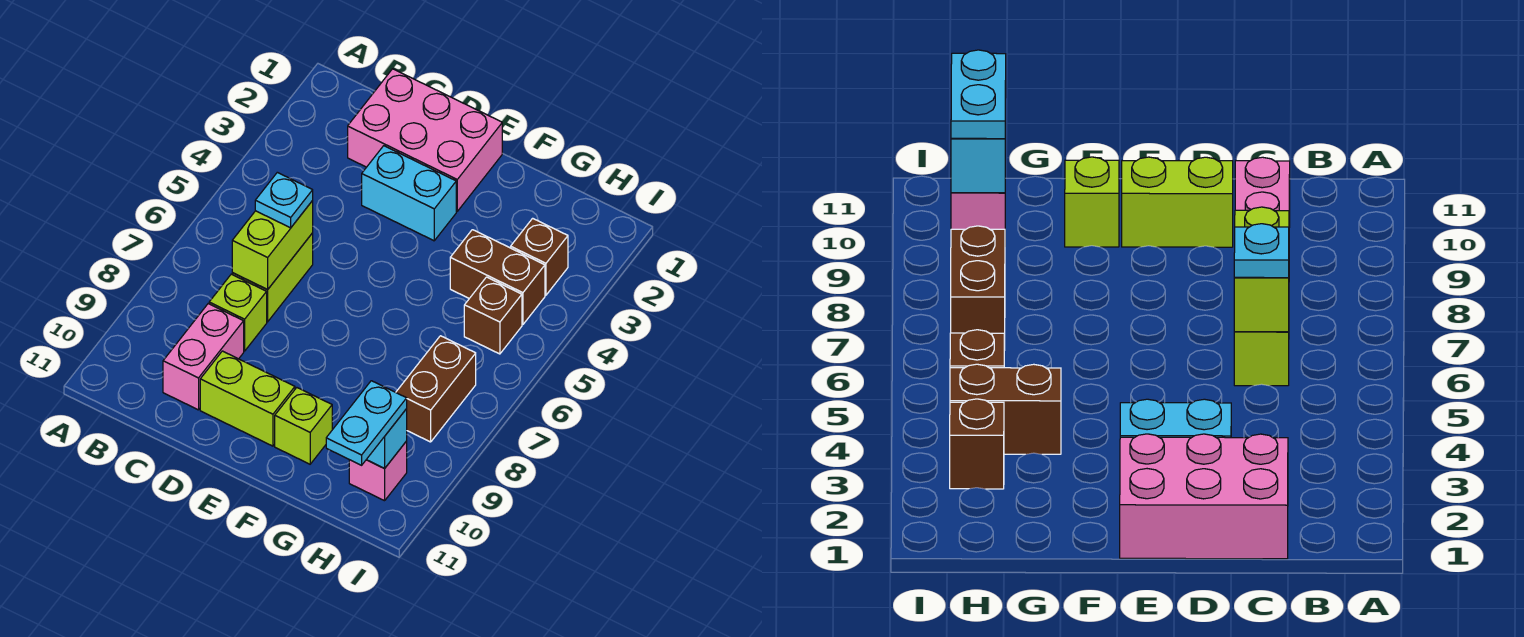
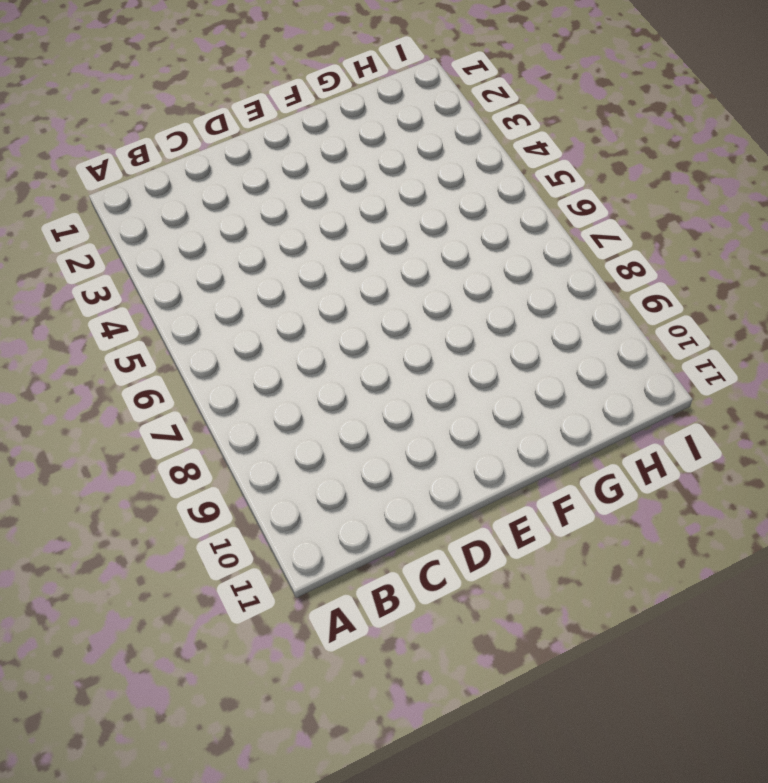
none -> pink 2x3 brick [348,69,502,211]
none -> lime 1x2 brick [232,233,313,322]
none -> lime 1x1 brick [209,274,267,351]

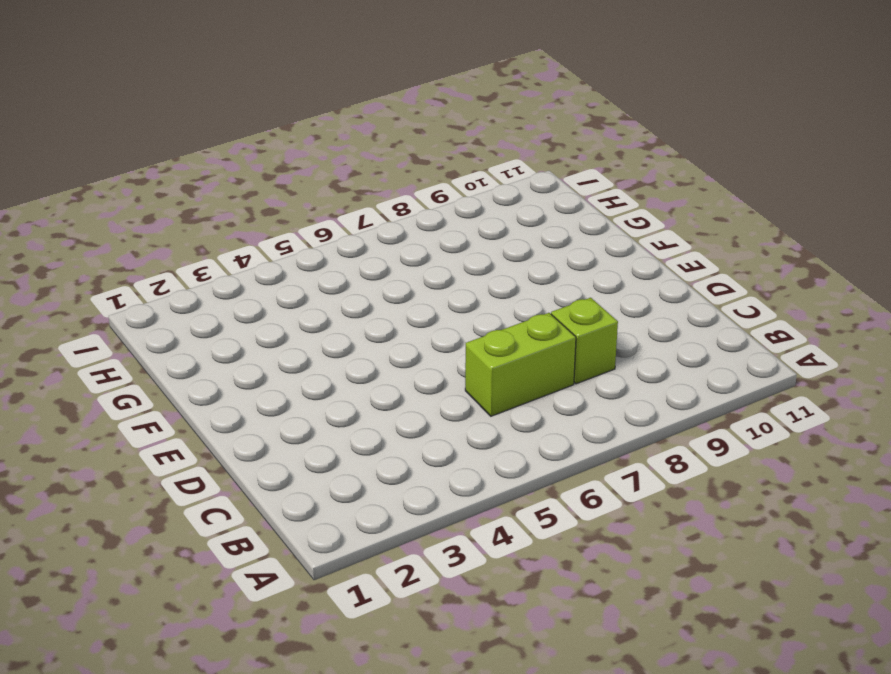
none -> pink 2x3 brick [348,69,502,211]
none -> pink 1x2 brick [163,304,244,410]
none -> cyan 1x2 brick [362,146,456,241]

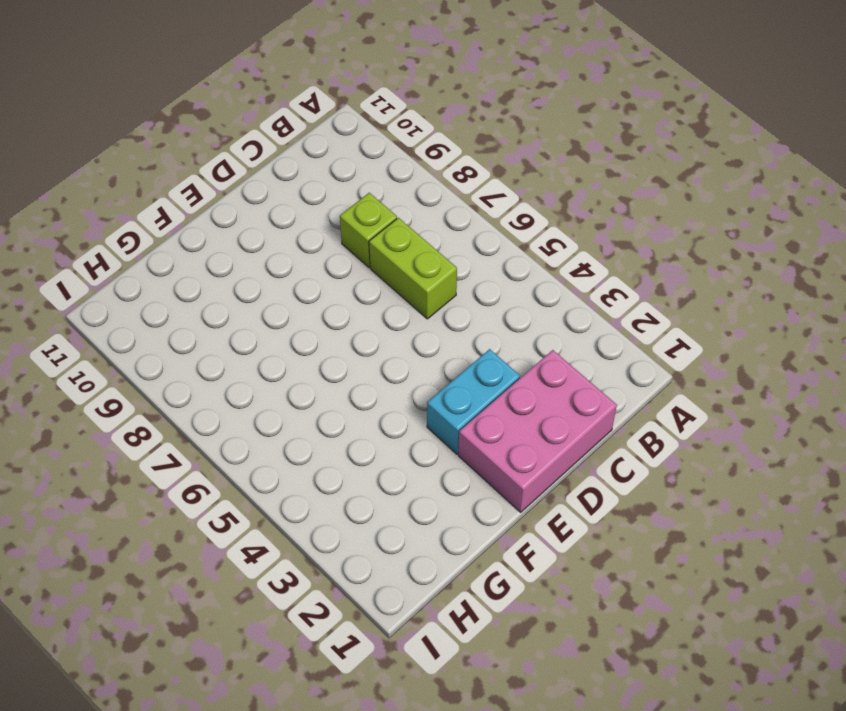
none -> pink 1x2 brick [163,304,244,410]
none -> lime 1x2 brick [200,351,295,446]
none -> lime 1x1 brick [275,388,332,464]

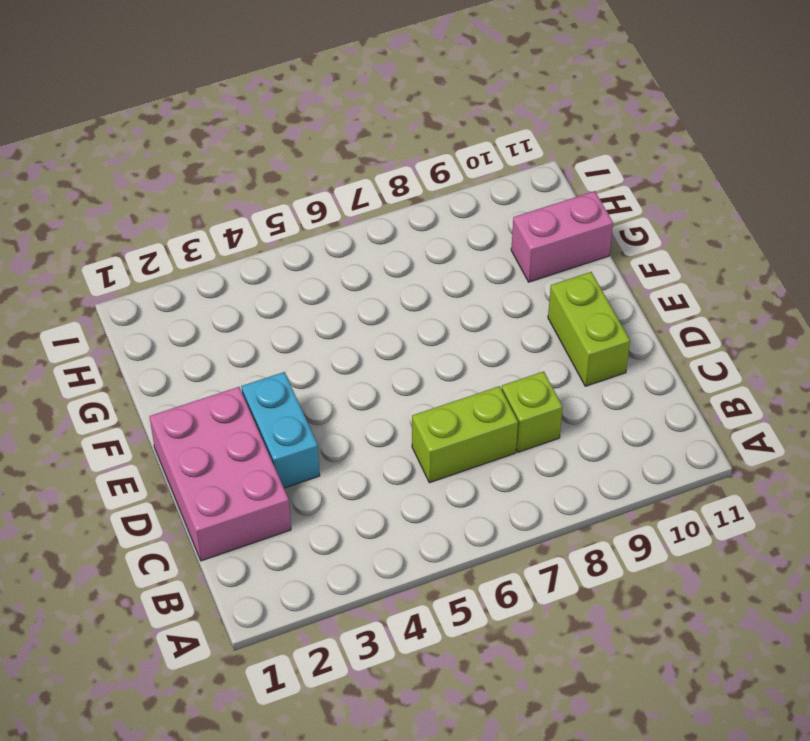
pink 1x2 brick [511,191,613,282] -> pink 1x2 brick moved to [163,304,244,410]
none -> lime 1x1 brick [275,388,332,464]
none -> brown 1x2 brick [450,230,545,325]
none -> brown 1x1 brick [511,218,568,295]

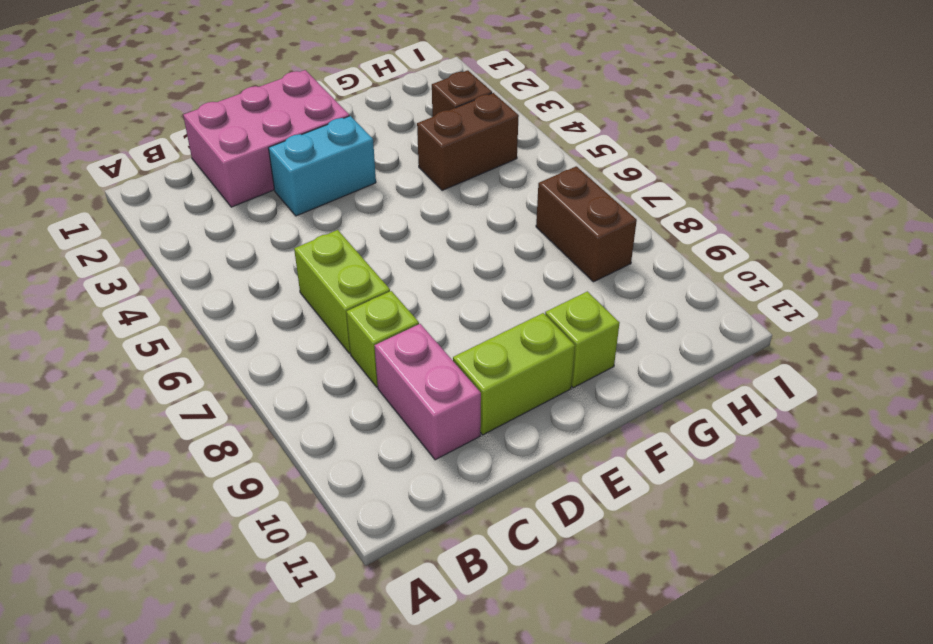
none -> brown 1x1 brick [464,277,522,354]
none -> pink 1x1 brick [349,441,407,501]
none -> lime 1x2 brick [232,201,313,290]

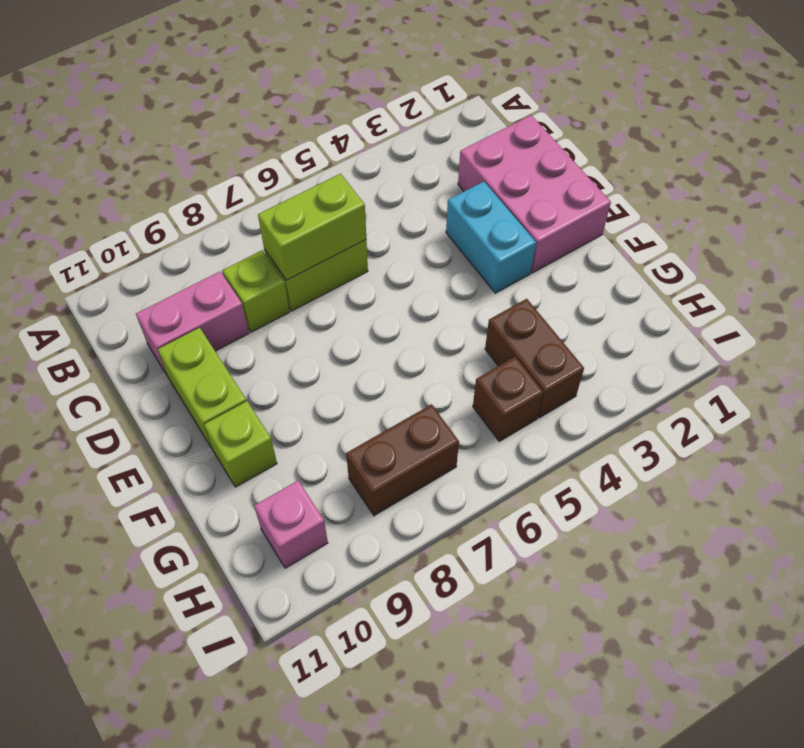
none -> brown 1x1 brick [511,218,568,295]
none -> cyan 1x1 brick [366,409,407,468]
none -> cyan 1x1 plate [255,172,313,228]

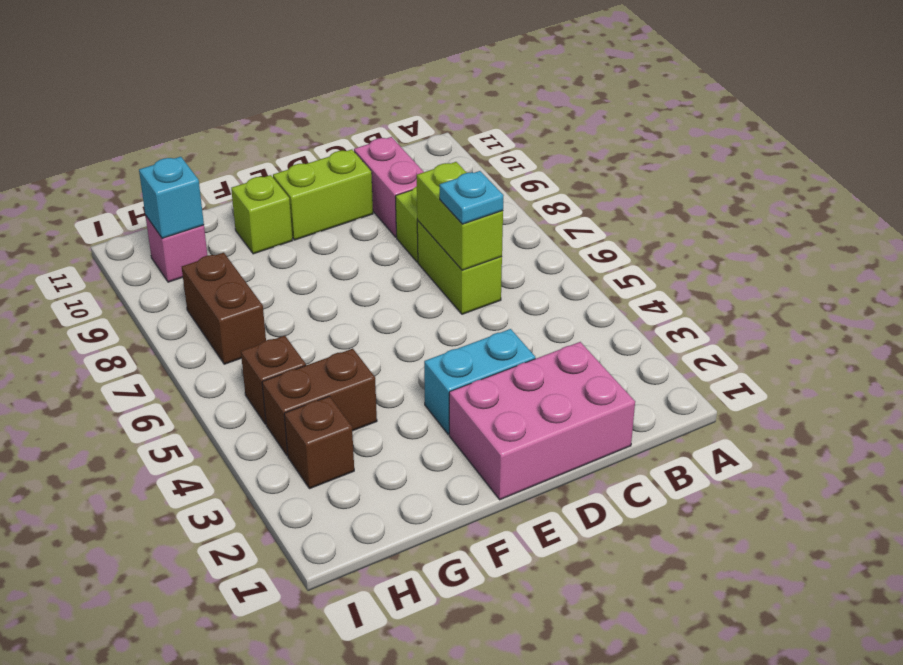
none -> cyan 1x2 plate [326,381,407,465]

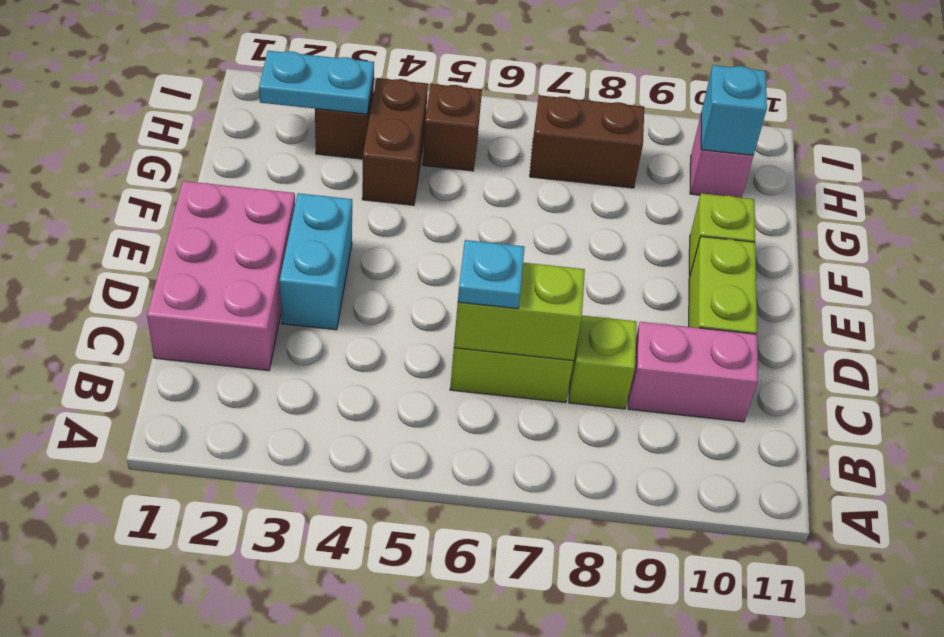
cyan 1x2 plate [259,51,374,114] -> cyan 1x2 plate moved to [326,381,407,465]

